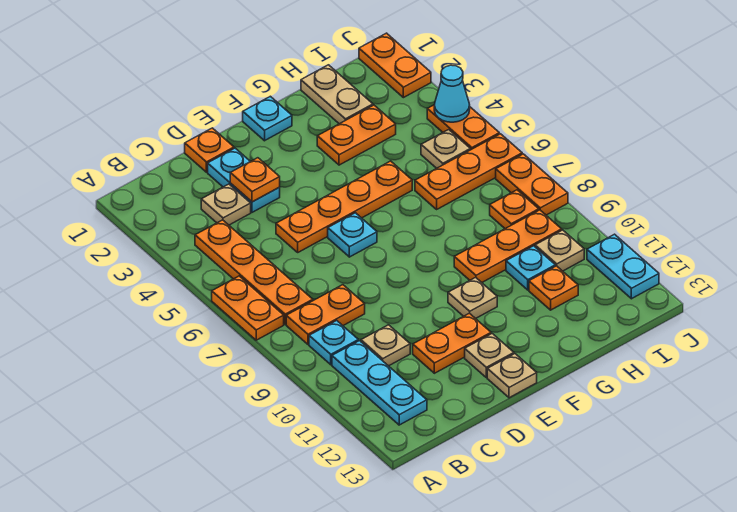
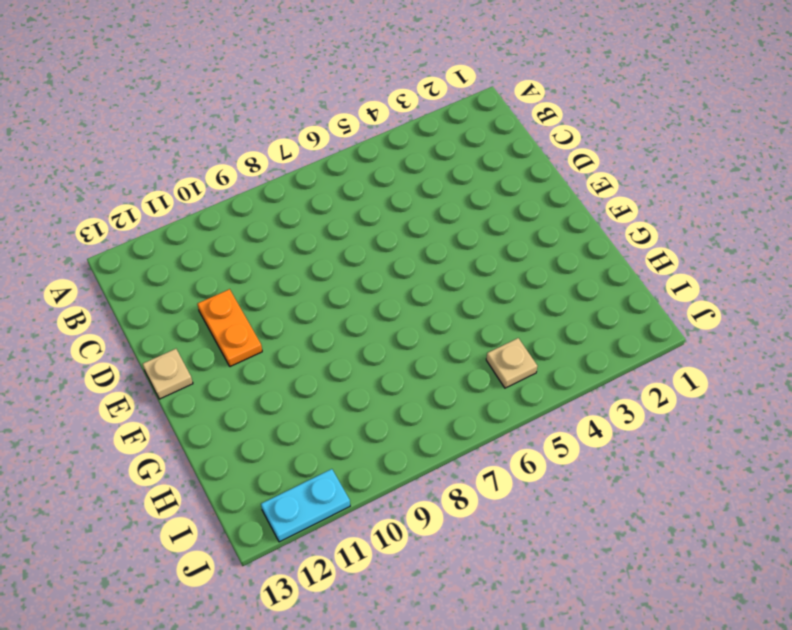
none -> orange 1x2 plate [212,276,284,340]
none -> orange 1x4 plate [195,220,313,324]
none -> orange 1x2 plate [286,285,365,345]
none -> cyan 1x1 plate [309,321,358,365]

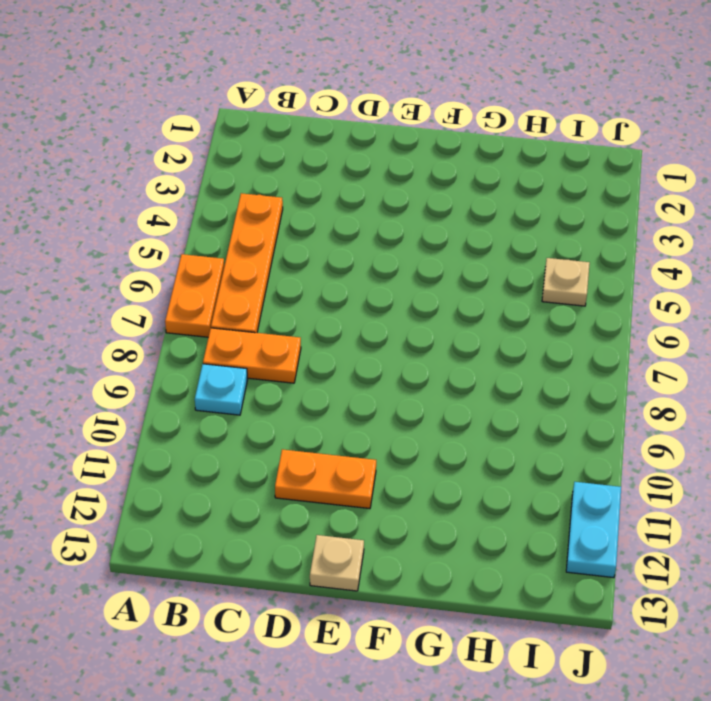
none -> cyan 1x3 plate [332,341,427,425]
none -> tan 1x1 plate [201,184,251,225]
none -> tan 1x1 plate [361,325,410,366]
none -> orange 1x1 plate [185,128,234,172]

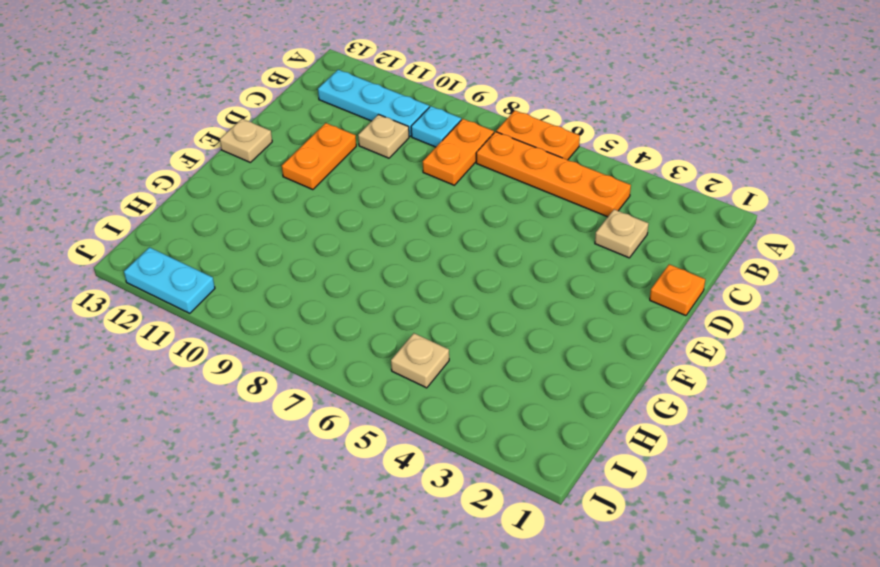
none -> cyan 1x2 plate [208,148,280,212]
none -> orange 1x4 plate [276,161,412,252]
none -> cyan 1x1 plate [328,213,377,257]
none -> tan 1x1 plate [465,334,514,378]

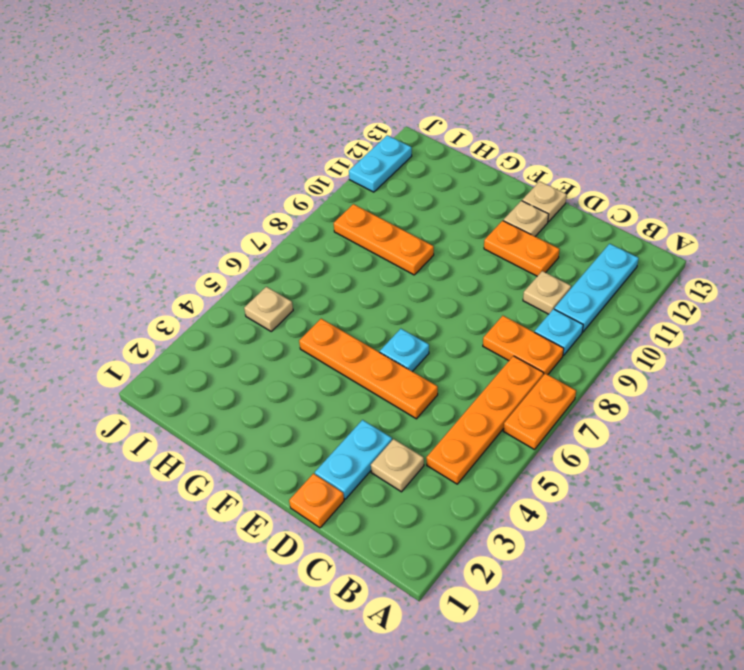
none -> cyan 1x1 plate [243,96,292,141]
none -> tan 1x1 plate [448,277,497,319]
none -> orange 1x2 plate [317,105,396,165]
none -> tan 1x2 plate [301,65,373,124]

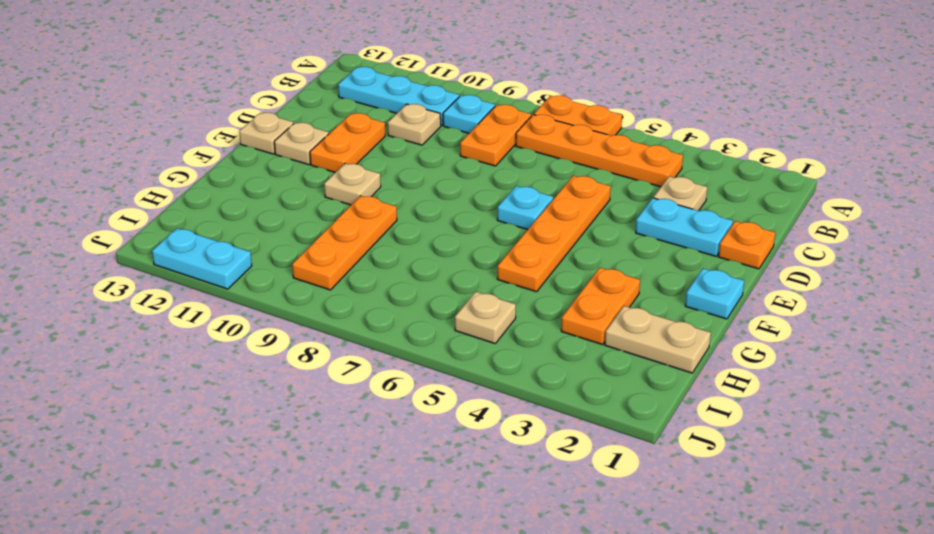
none -> orange 1x3 plate [415,134,522,209]
none -> cyan 1x1 plate [506,246,555,290]
none -> orange 1x1 plate [529,266,578,310]
none -> orange 1x1 plate [490,190,539,229]

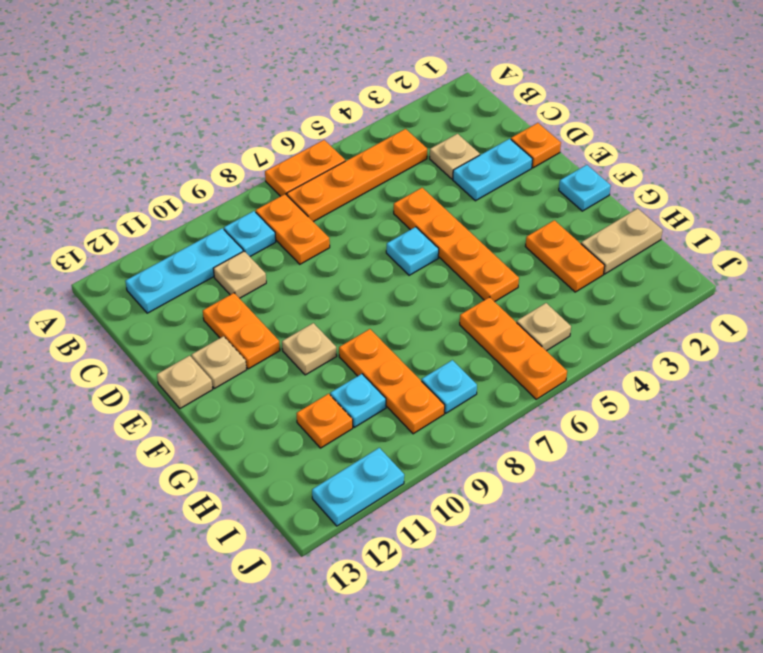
cyan 1x1 plate [422,360,477,413] -> orange 1x1 plate [490,190,539,229]
none -> tan 1x1 plate [535,230,584,271]
none -> orange 1x2 plate [359,33,431,98]
none -> orange 1x2 plate [427,105,499,150]
none -> orange 1x2 plate [496,154,568,215]

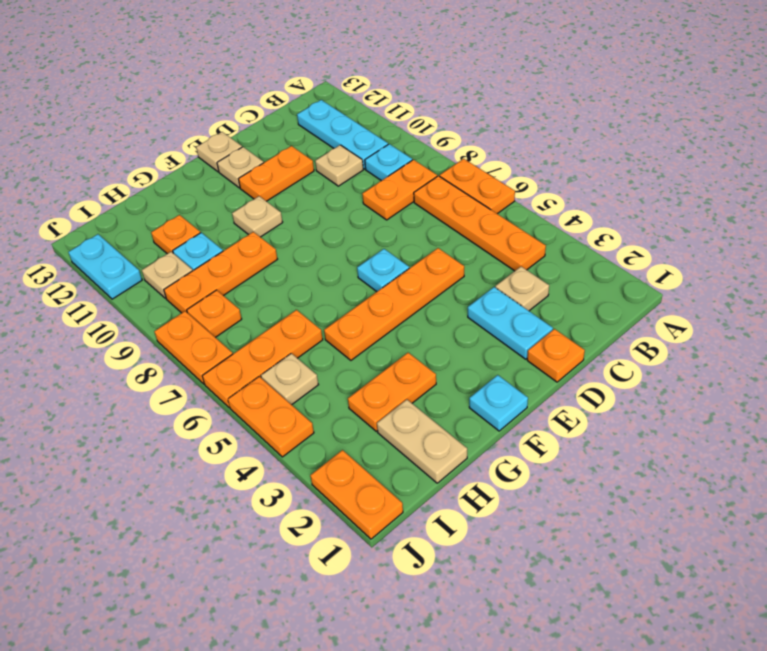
none -> orange 1x1 plate [230,158,280,202]
none -> cyan 1x1 cone [434,65,470,122]

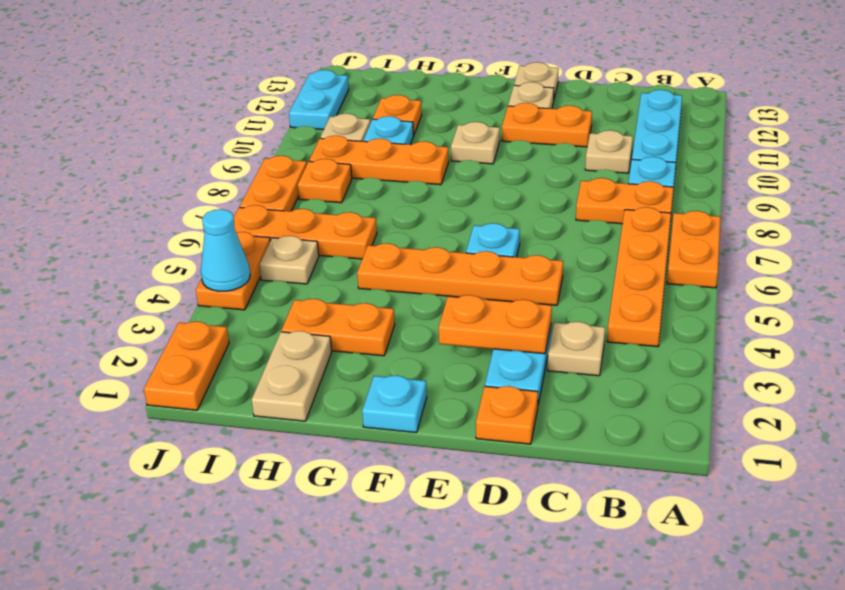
orange 1x2 plate [439,295,552,354] -> orange 1x1 plate [230,158,280,202]

